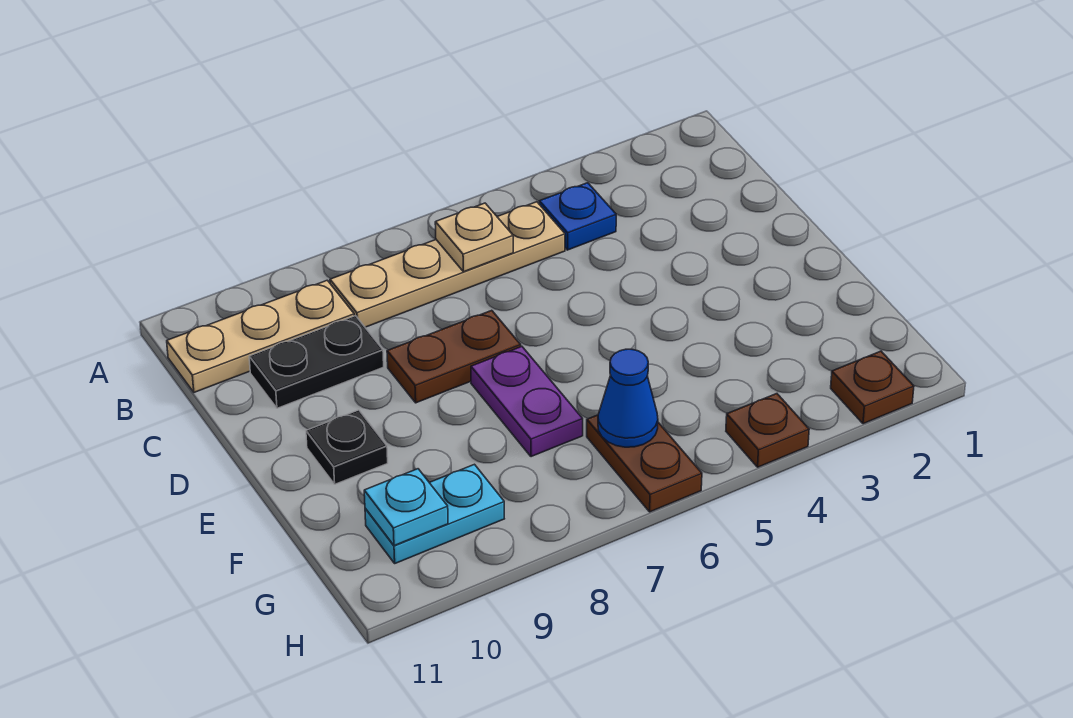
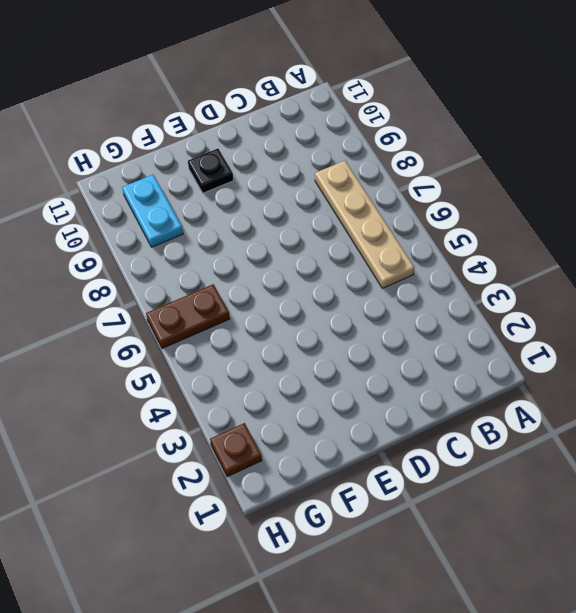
none -> blue 1x1 plate [539,183,616,250]
none -> tan 1x3 plate [167,280,354,392]
none -> black 1x2 plate [249,316,384,408]

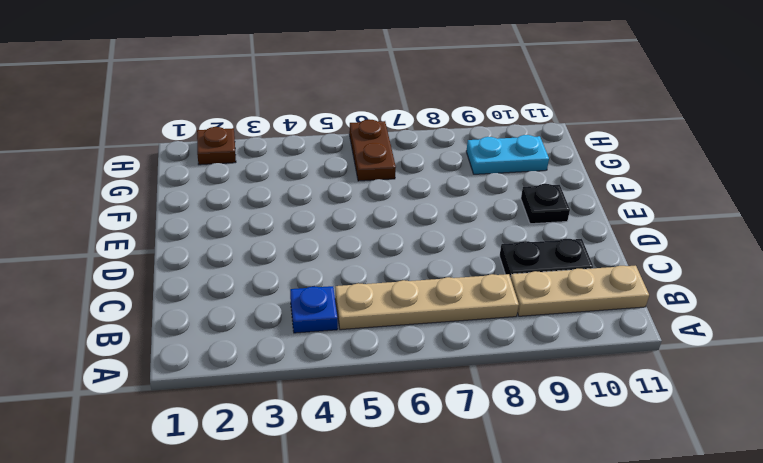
none -> brown 1x2 plate [387,310,521,403]
none -> purple 1x2 plate [471,346,583,457]
none -> brown 1x1 plate [726,394,809,467]

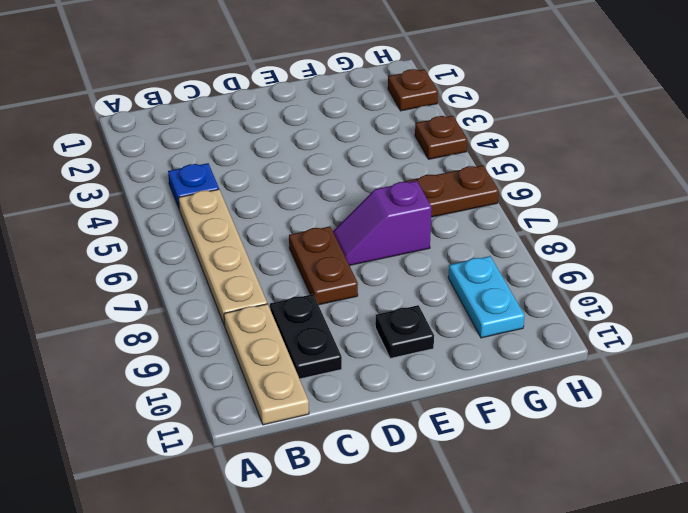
purple 1x2 slope [333,181,432,265] -> purple 1x2 plate [471,346,583,457]
none -> tan 1x1 plate [435,203,513,272]
none -> blue 1x1 cone [598,349,658,447]
none -> cyan 1x1 plate [364,469,448,546]

